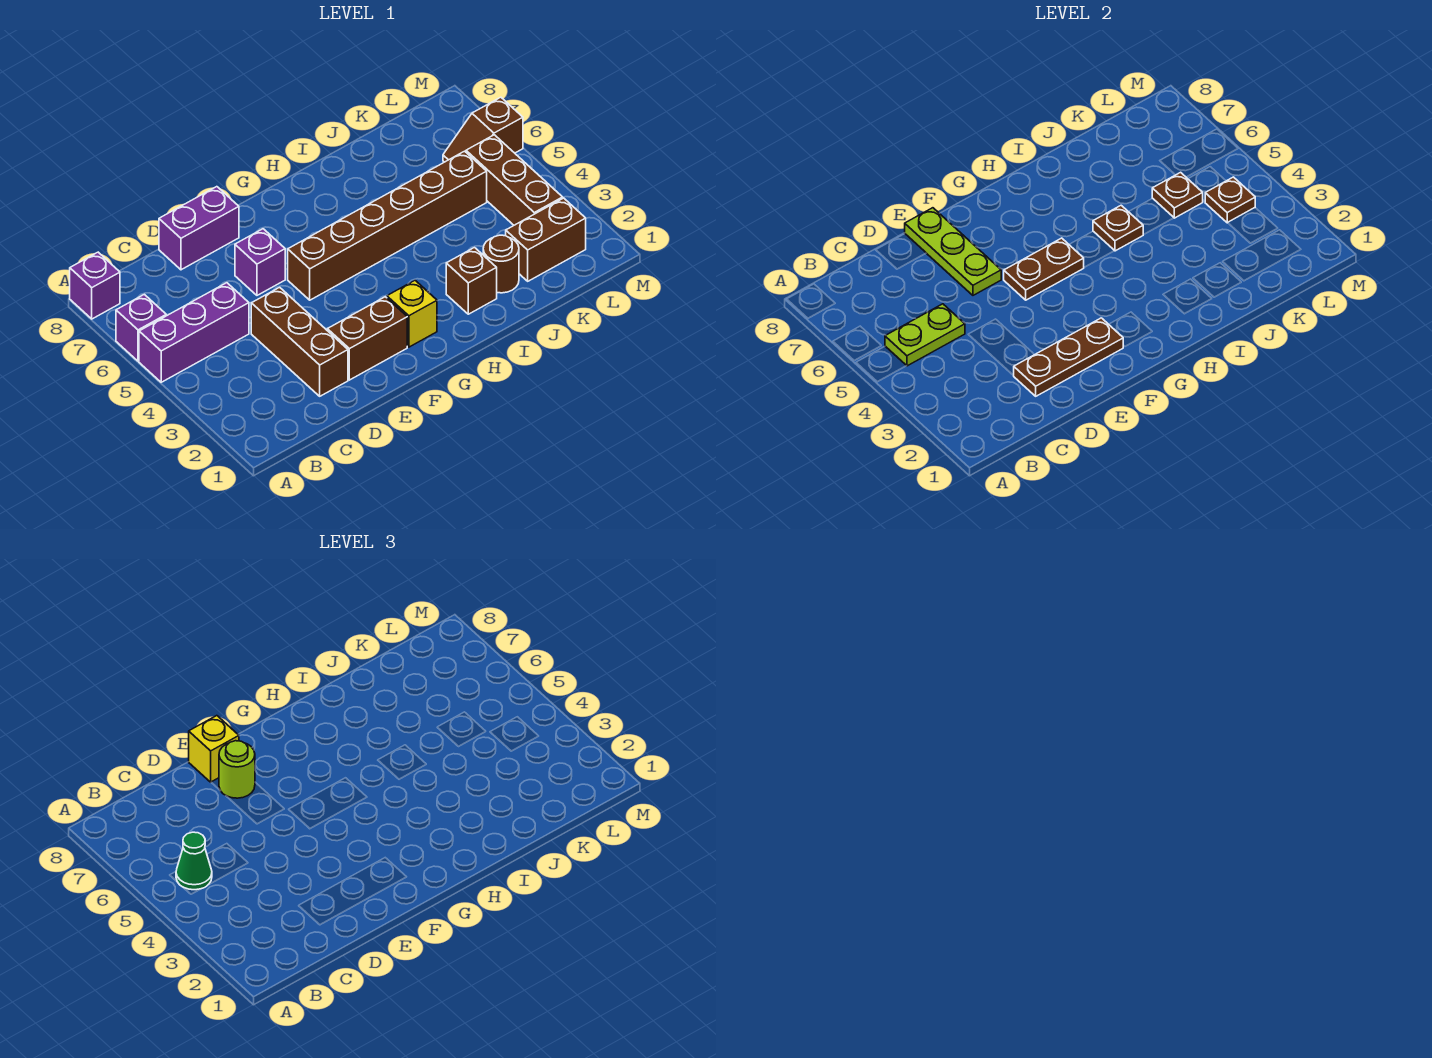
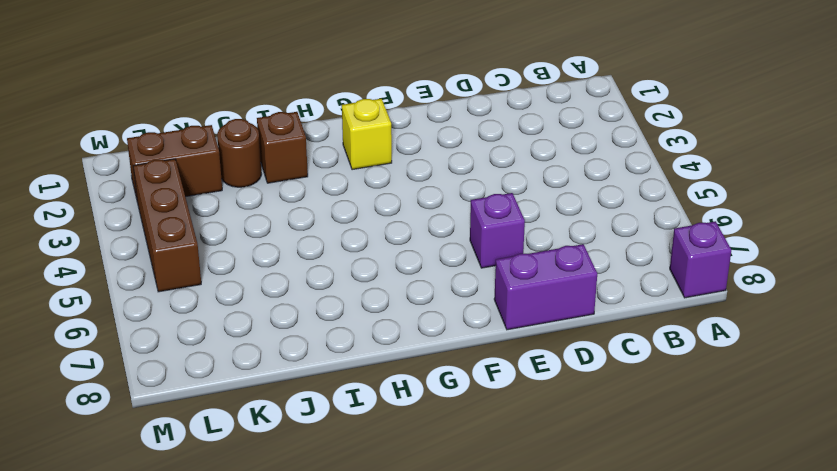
none -> purple 1x3 brick [139,283,249,382]
none -> purple 1x1 brick [116,294,166,361]
none -> brown 1x3 brick [251,287,348,396]

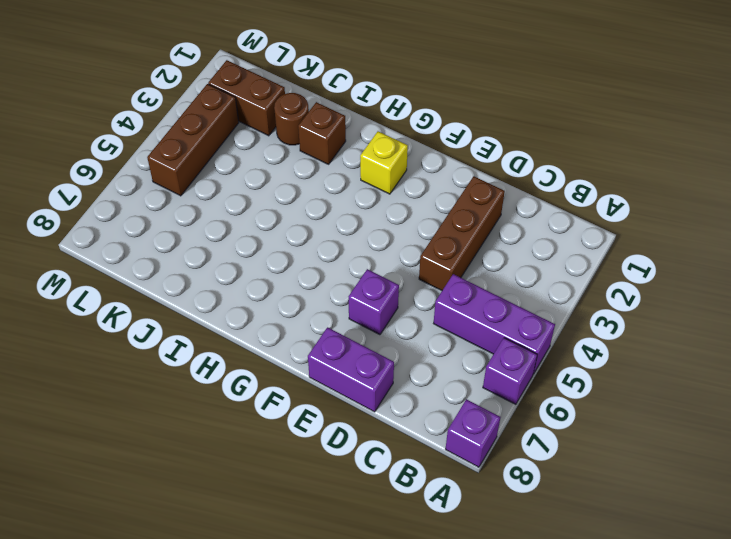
none -> brown 1x2 brick [327,297,407,380]
none -> brown 1x6 brick [288,151,487,300]
none -> brown 1x2 slope [443,97,523,162]

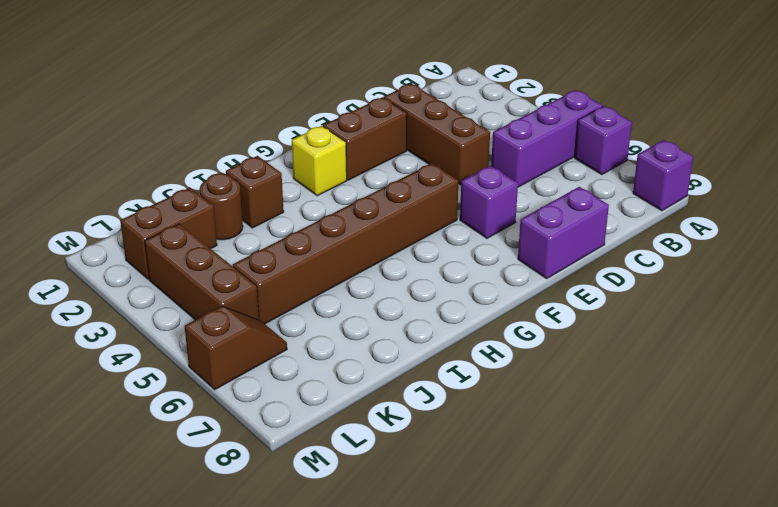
none -> lime 1x2 plate [885,304,965,366]
none -> brown 1x3 plate [1013,318,1123,396]
none -> lime 1x3 plate [905,208,1001,295]

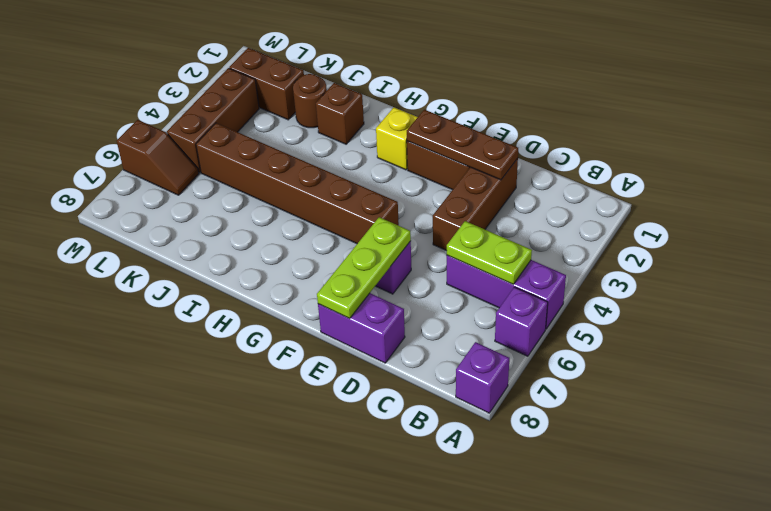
none -> brown 1x2 plate [1004,238,1084,300]
none -> brown 1x1 plate [1093,205,1143,251]
none -> brown 1x1 plate [1152,172,1203,218]

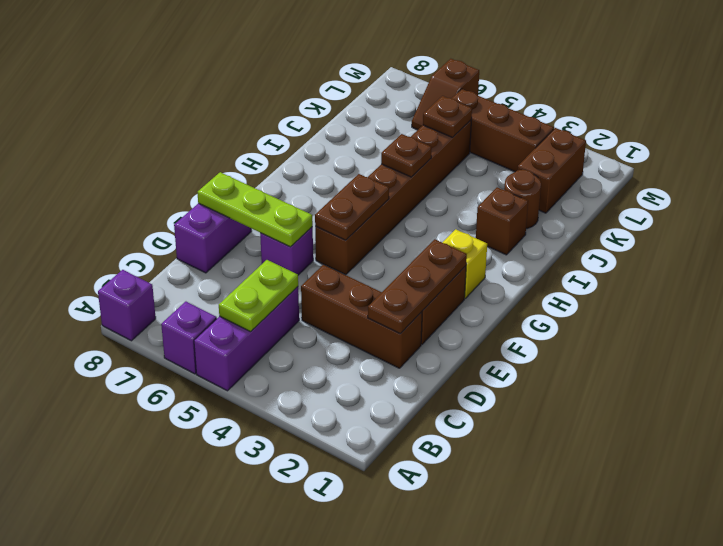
none -> brown 1x1 plate [1205,177,1255,223]
none -> green 1x1 cone [176,832,212,890]
none -> lime 1x1 round brick [219,741,255,798]

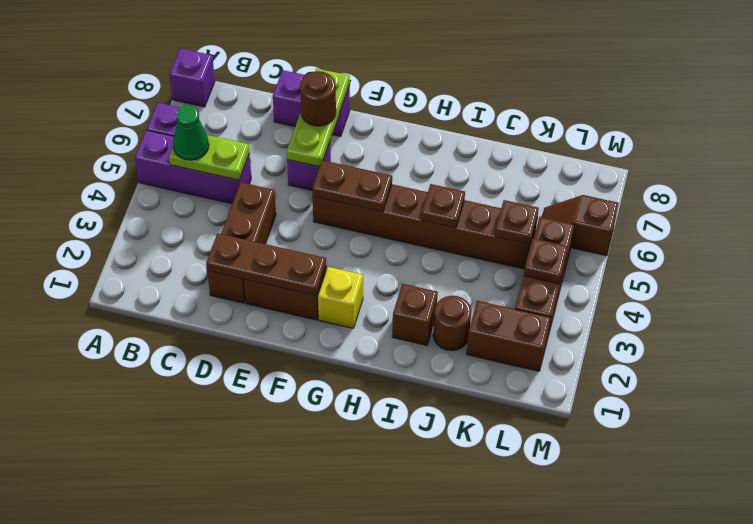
brown 1x1 round brick [300,71,336,126] -> lime 1x1 round brick [219,741,255,798]
none -> yellow 1x1 brick [189,716,239,782]

